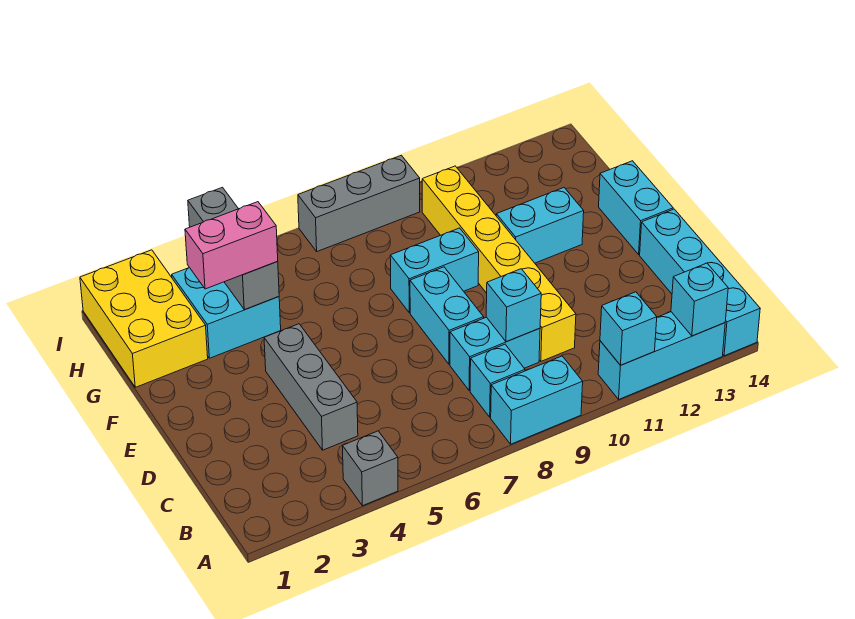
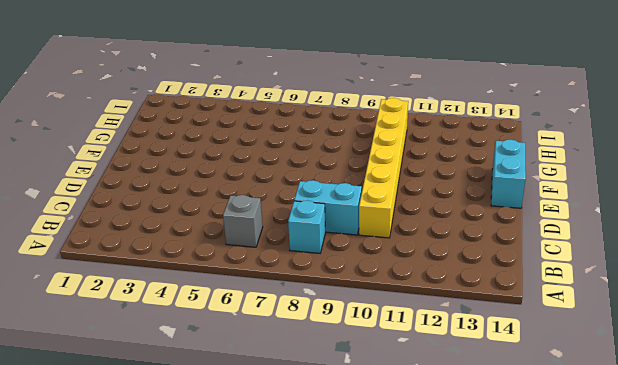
grey 1x1 brick [223,195,263,247] -> grey 1x1 brick moved to [343,431,398,506]
none -> cyan 1x2 brick [491,356,583,444]
none -> cyan 1x3 brick [598,312,725,399]
none -> cyan 1x4 brick [640,209,760,356]

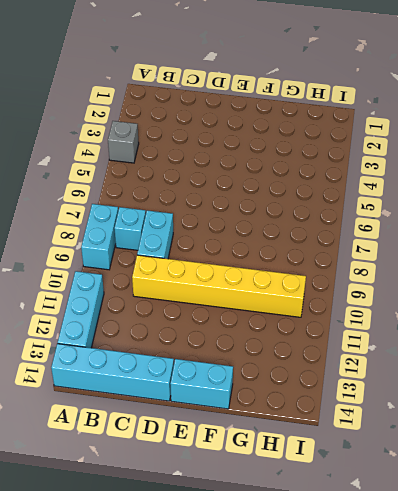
none -> grey 1x3 brick [264,324,358,450]
none -> cyan 1x2 brick [410,267,484,364]
none -> cyan 1x2 brick [390,228,479,313]

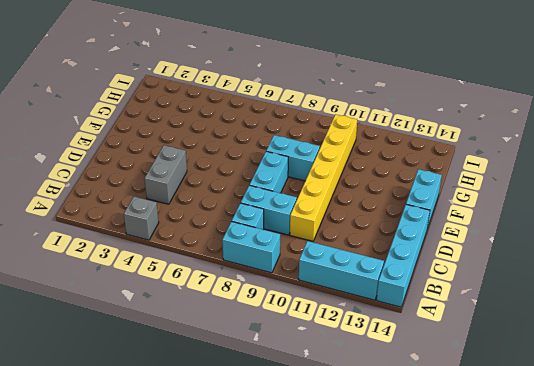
grey 1x2 brick [145,145,187,204] -> grey 1x3 brick [264,324,358,450]
none -> cyan 1x2 brick [496,188,584,263]
none -> yellow 2x3 brick [80,250,208,387]
none -> cyan 2x2 brick [172,268,281,358]

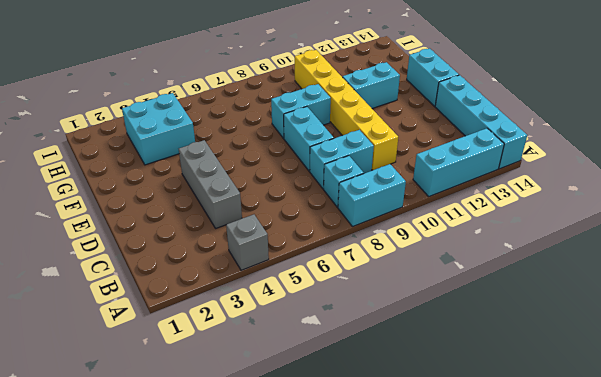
none -> yellow 2x3 brick [80,250,208,387]
none -> grey 1x3 brick [298,155,420,252]
none -> cyan 1x1 brick [600,292,657,365]

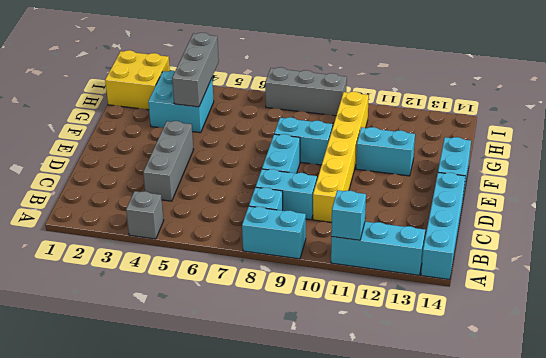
yellow 2x2 brick [105,50,170,110] -> yellow 2x3 brick [80,250,208,387]
none -> cyan 1x1 brick [671,263,728,336]
none -> cyan 1x1 brick [486,269,541,342]
none -> pink 1x2 brick [185,202,278,289]

